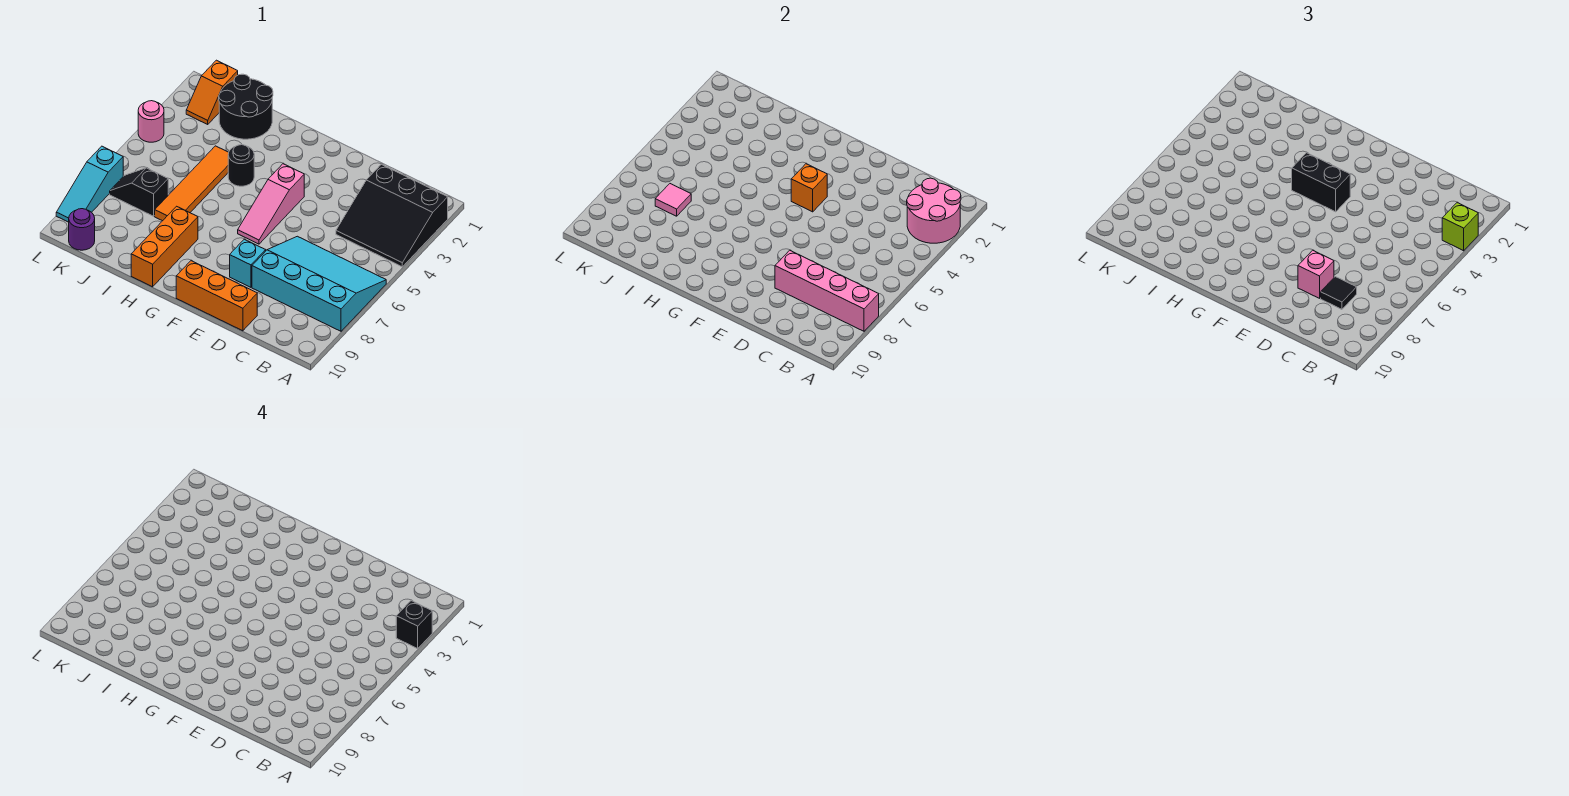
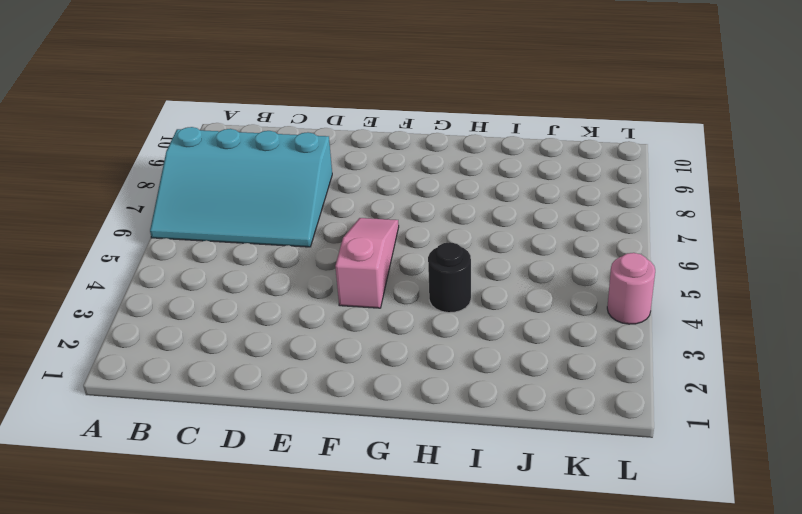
none -> black 3x3 slope [336,164,448,267]
none -> orange 1x3 brick [176,261,257,331]
none -> cyan 1x1 brick [230,239,266,287]

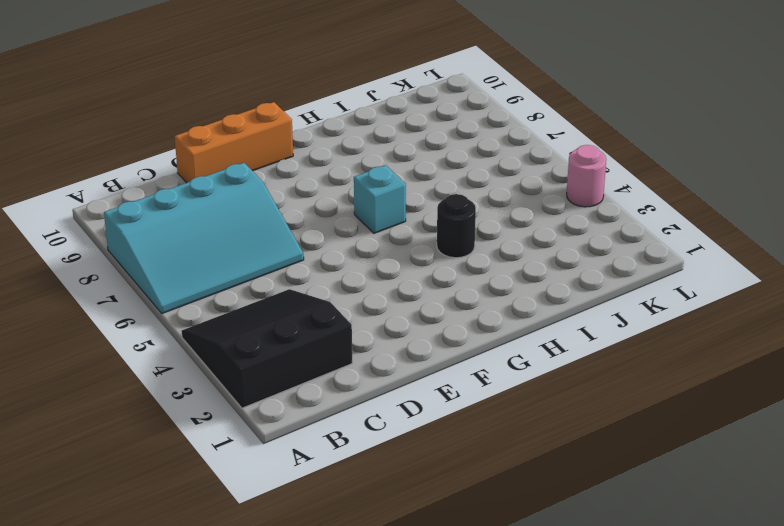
cyan 1x1 brick [354,165,406,233] -> cyan 1x1 brick moved to [230,239,266,287]
none -> pink 1x3 slope [238,164,304,244]
none -> orange 1x3 brick [131,206,198,287]
none -> black 2x2 round brick [219,74,273,139]

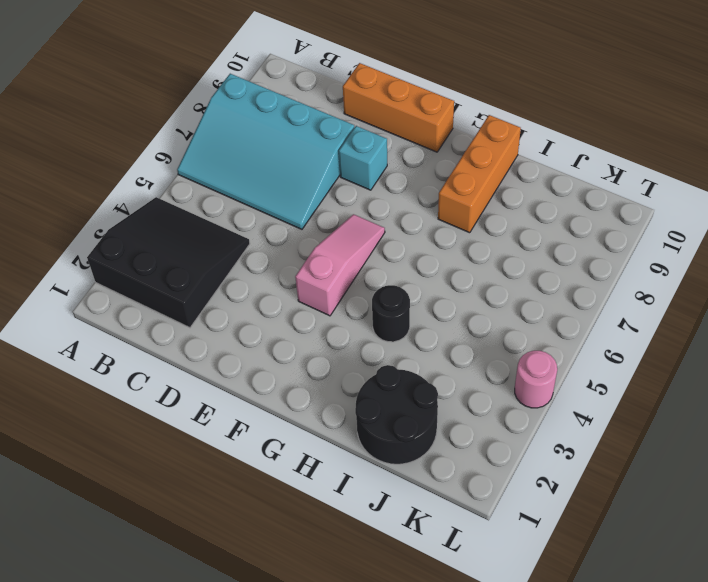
none -> orange 1x4 tile [155,146,229,221]
none -> black 1x2 slope [110,168,168,216]
none -> orange 1x2 slope [186,60,238,124]

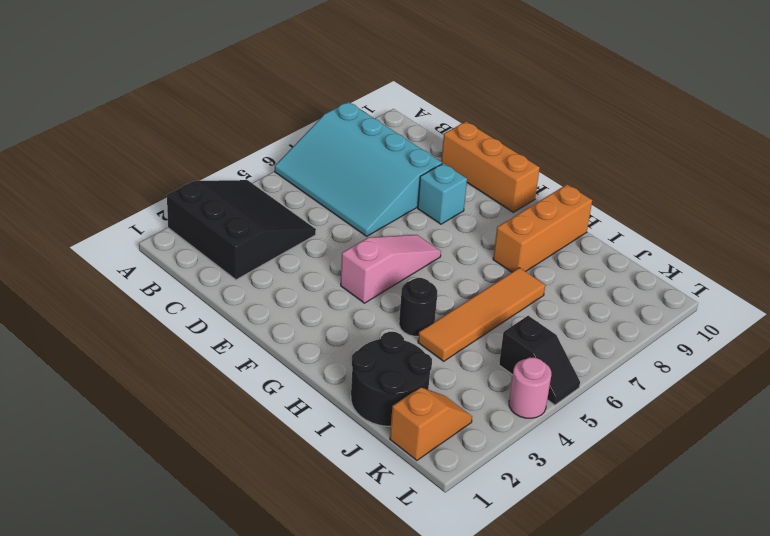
black 1x2 slope [499,316,580,405] -> black 1x2 slope moved to [110,168,168,216]
none -> purple 1x1 round brick [69,209,95,250]
none -> cyan 1x3 slope [56,146,123,222]
none -> pink 2x2 round brick [907,178,961,243]

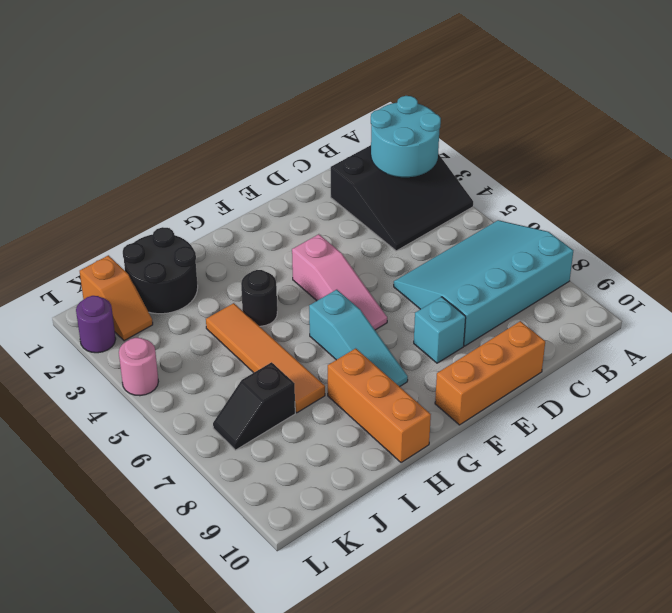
cyan 2x2 round brick [371,96,441,177] -> pink 2x2 round brick [907,178,961,243]
cyan 1x3 slope [309,290,408,387] -> cyan 1x3 slope moved to [56,146,123,222]
purple 1x1 round brick [76,296,116,353] -> purple 1x1 round brick moved to [69,209,95,250]
none -> pink 1x4 brick [775,250,879,331]
none -> orange 1x1 brick [791,164,827,212]
none -> pink 1x1 tile [655,184,691,216]

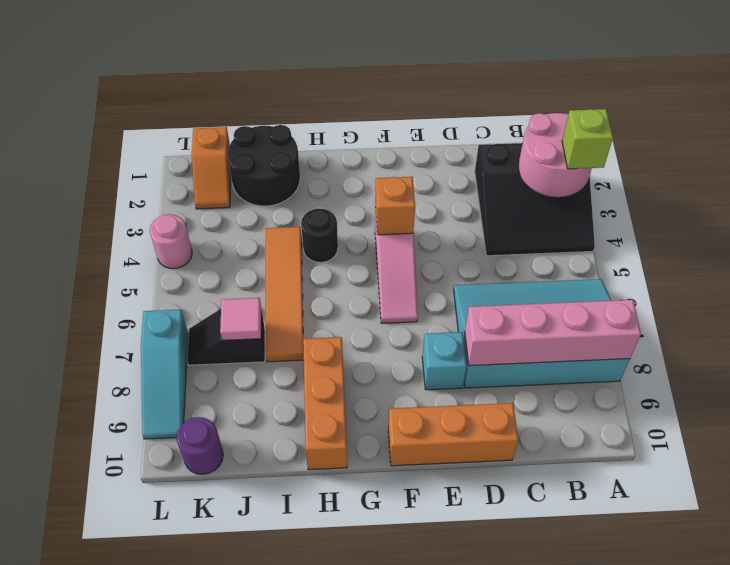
none -> black 1x1 tile [1321,277,1357,309]
none -> pink 1x1 brick [1298,250,1334,298]
none -> black 1x2 brick [1292,153,1350,212]

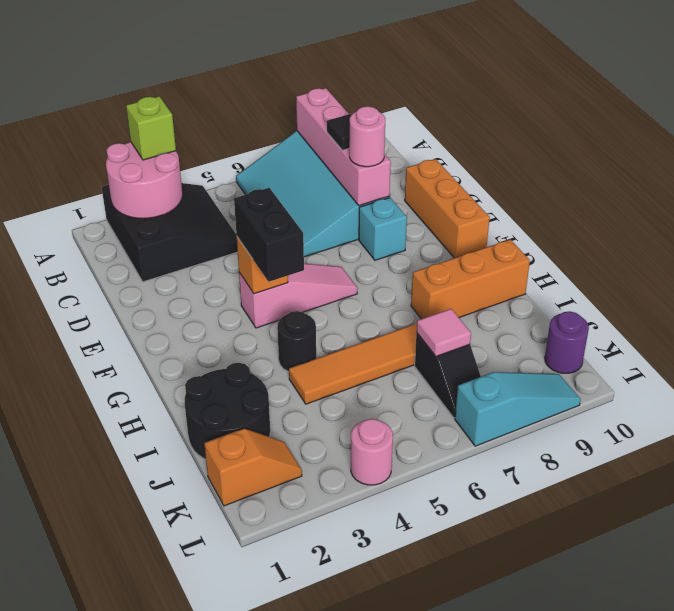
pink 1x1 round brick [349,106,385,167] -> pink 1x1 brick [1298,250,1334,298]
none -> black 1x1 brick [396,601,432,649]

